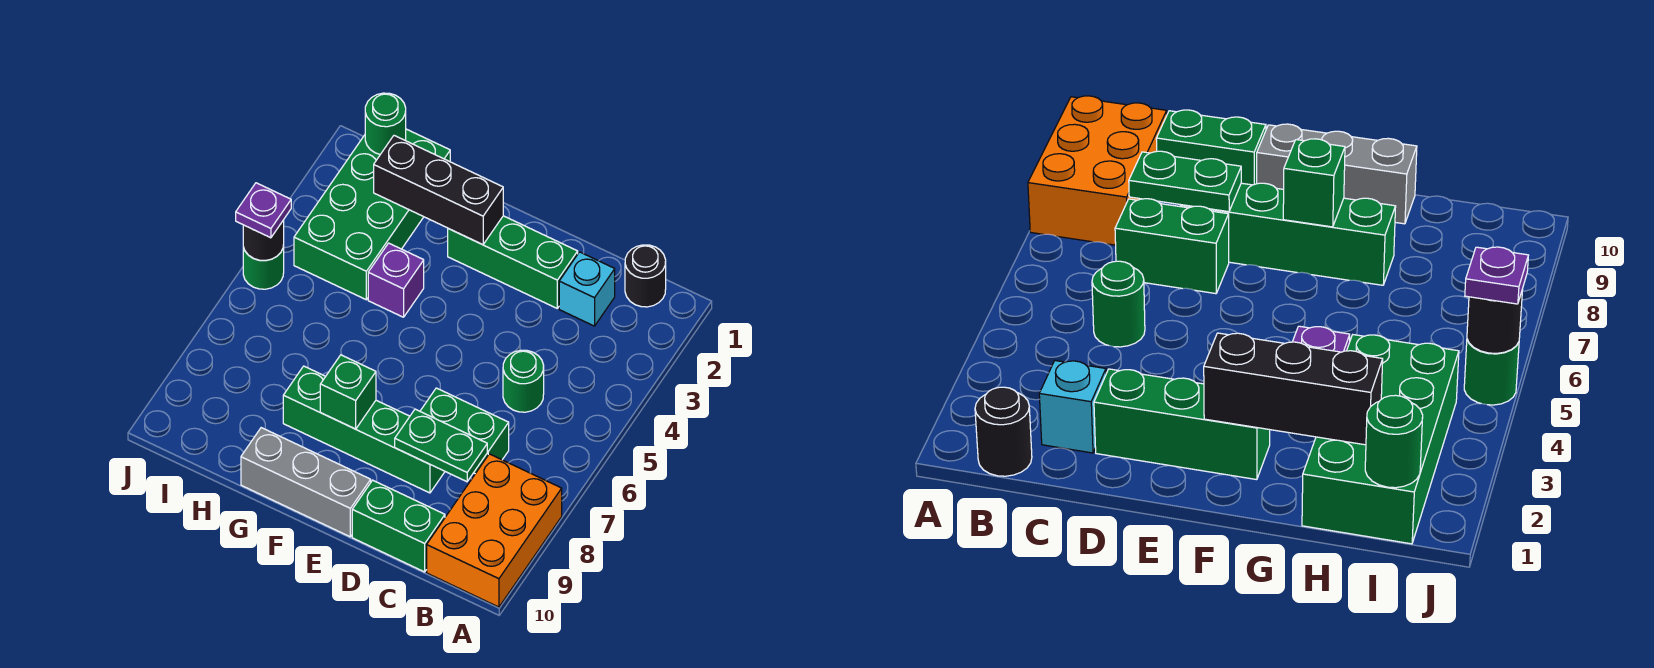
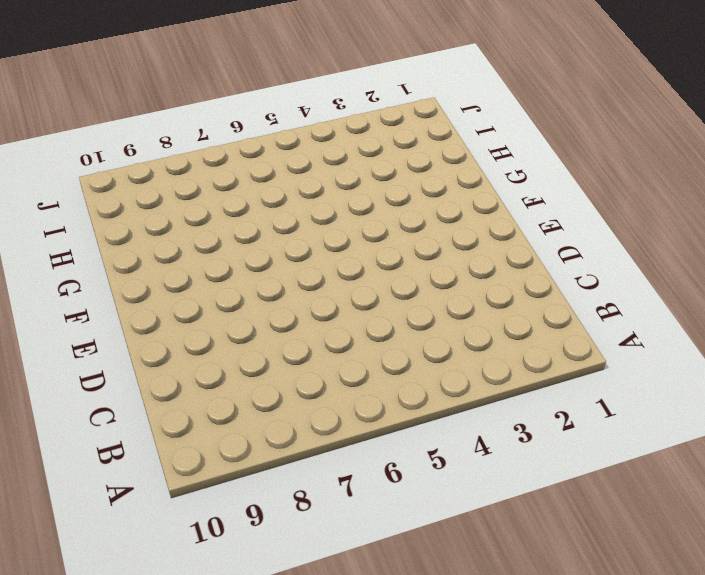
none -> orange 2x3 brick [427,454,562,607]
none -> black 1x1 round brick [625,245,666,307]
none -> cyan 1x1 brick [559,252,615,326]

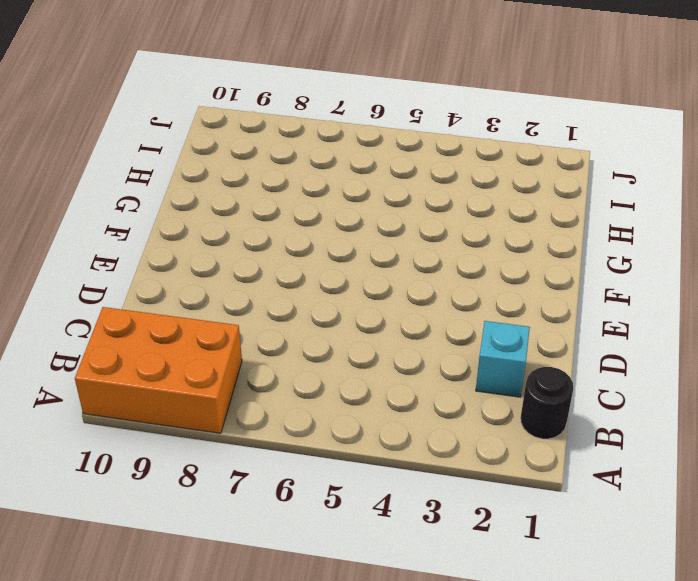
none -> green 1x1 round brick [503,350,544,412]
none -> green 1x2 brick [420,388,509,474]
none -> green 1x2 brick [352,480,445,572]

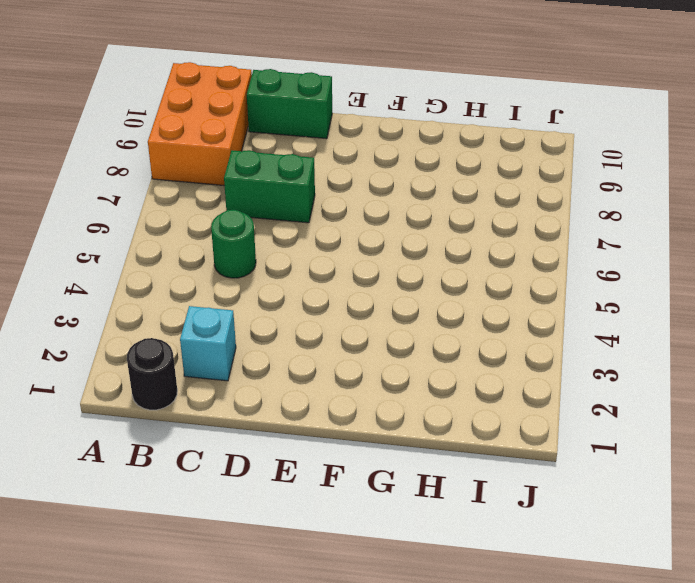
none -> green 1x3 brick [448,216,578,308]
none -> green 1x4 brick [283,366,445,493]
none -> grey 1x3 brick [241,428,371,537]

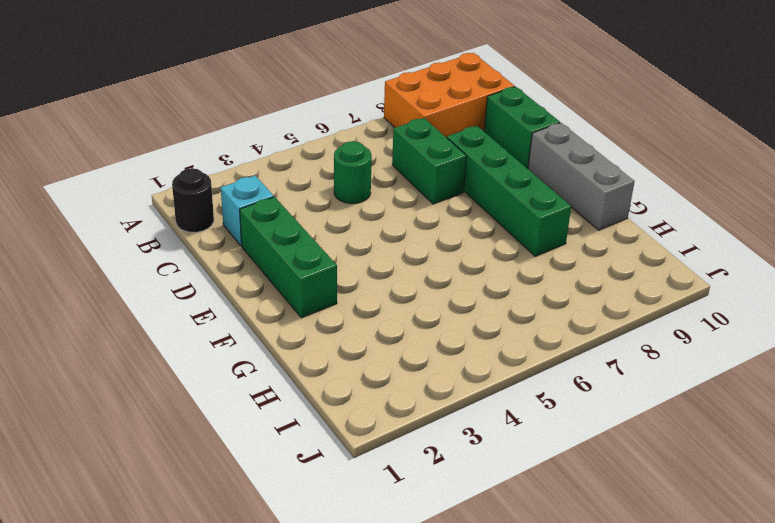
none -> purple 1x1 brick [368,243,424,317]
none -> green 2x4 brick [294,129,450,300]
none -> green 1x1 round brick [243,245,284,289]

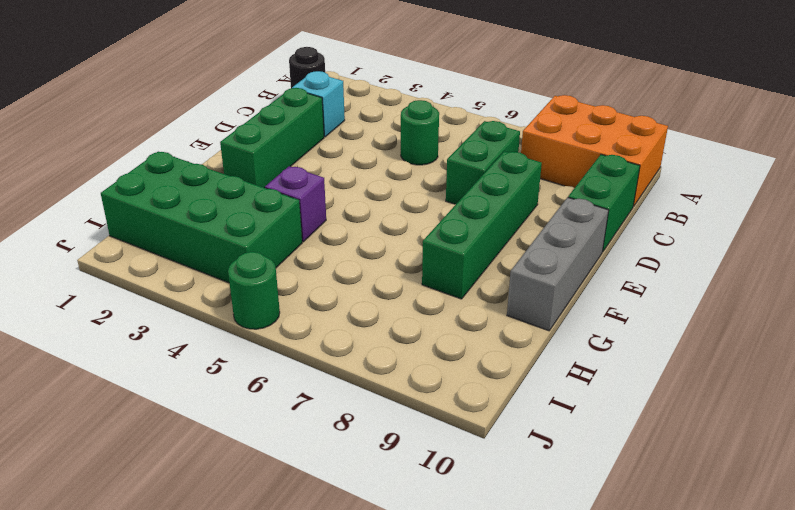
none -> green 1x2 plate [395,409,487,482]
none -> black 1x3 brick [374,136,503,245]
none -> green 1x1 brick [320,355,376,429]

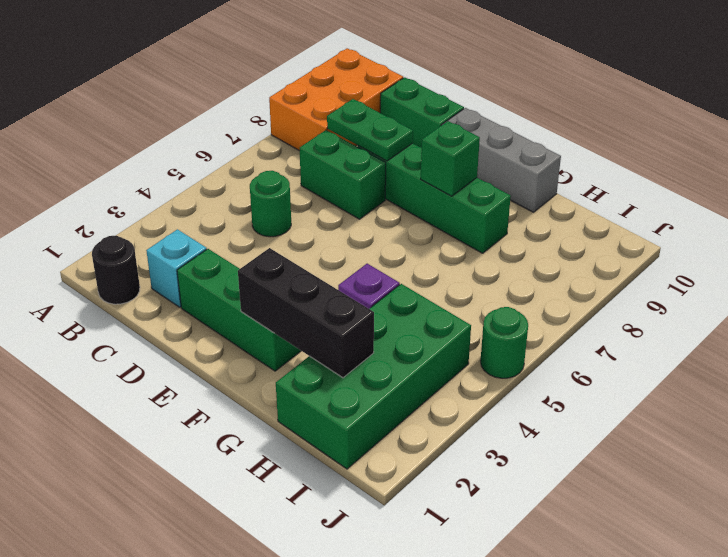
none -> green 1x1 round brick [365,93,406,154]
none -> black 1x1 round brick [243,220,284,260]
none -> purple 1x1 plate [236,183,291,238]

